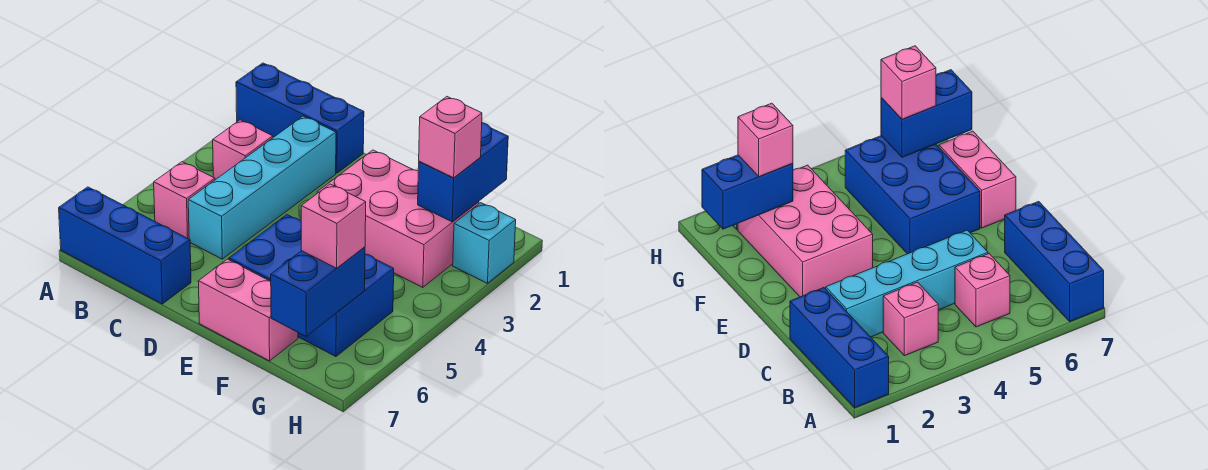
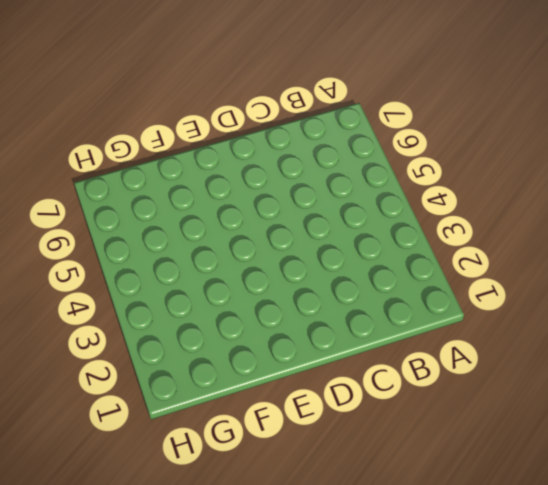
none -> blue 1x3 brick [236,63,364,173]
none -> blue 1x3 brick [59,187,191,304]
none -> pink 1x1 brick [213,120,273,180]

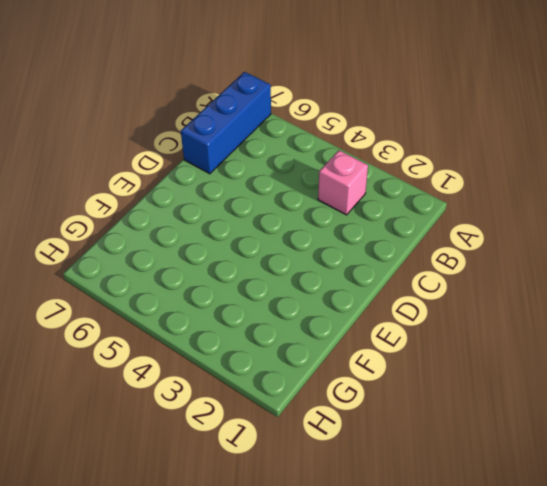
none -> blue 1x3 brick [236,63,364,173]
none -> pink 1x1 brick [154,162,215,239]
none -> cyan 1x4 brick [188,116,336,259]

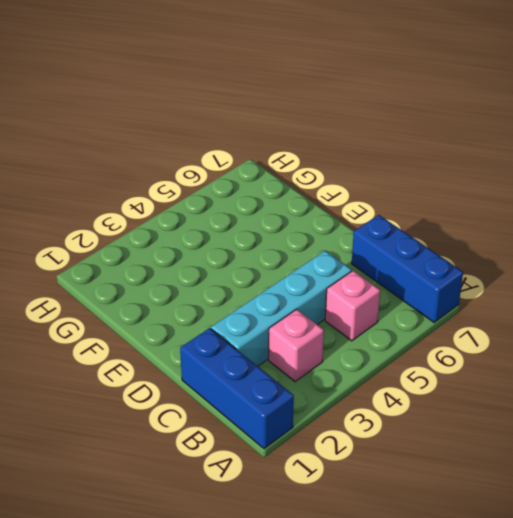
none -> pink 2x3 brick [317,150,479,287]
none -> blue 2x3 brick [229,215,394,357]
none -> pink 1x2 brick [198,259,298,361]

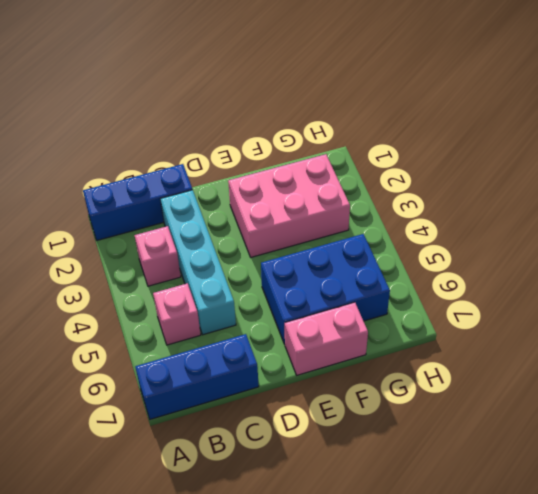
none -> cyan 1x1 brick [453,203,516,283]
none -> blue 1x2 brick [418,123,508,222]
none -> blue 1x2 brick [271,247,365,336]

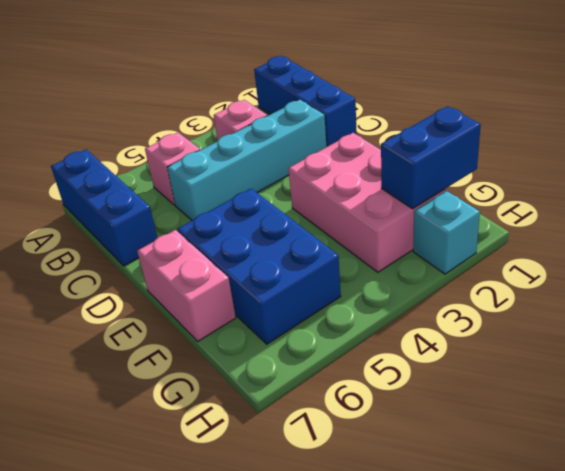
none -> blue 1x2 brick [271,247,365,336]
none -> pink 1x1 brick [419,97,482,178]
none -> pink 1x1 brick [301,184,366,268]

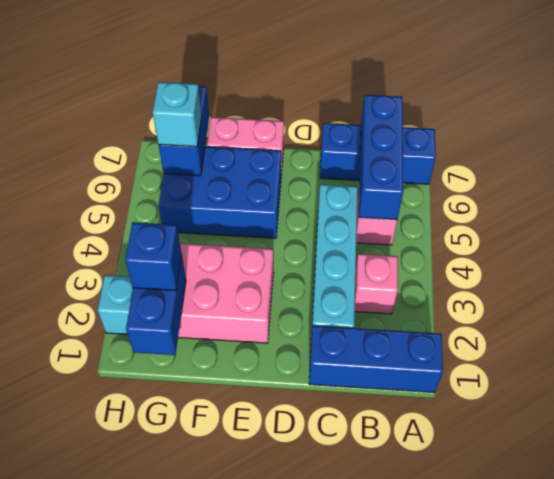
blue 1x3 brick [359,95,403,220] -> none
blue 1x1 brick [125,222,181,291] -> pink 1x1 brick [419,97,482,178]
cyan 1x1 brick [153,82,202,147] -> pink 1x1 brick [301,184,366,268]

